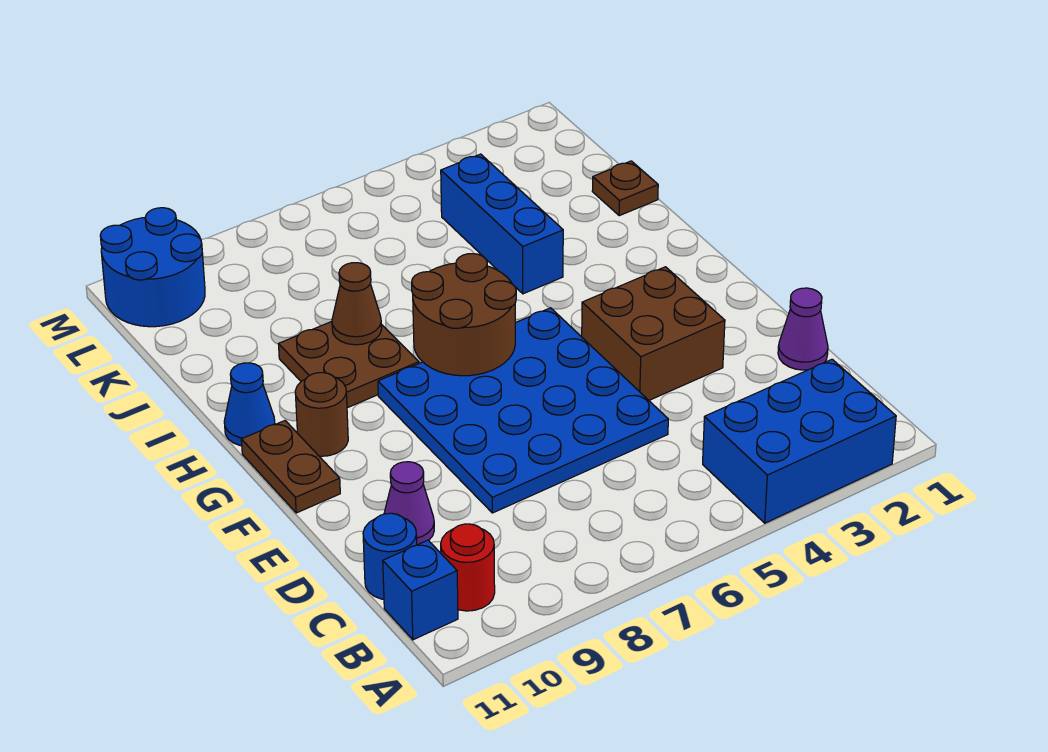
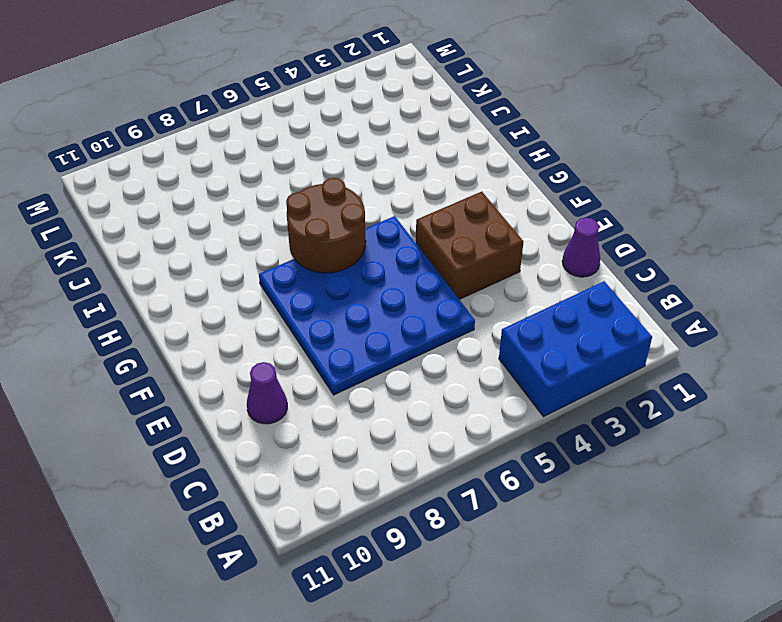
none -> red 1x1 round brick [441,524,495,611]
none -> blue 1x1 brick [383,540,458,640]
none -> blue 1x1 round brick [363,513,417,599]

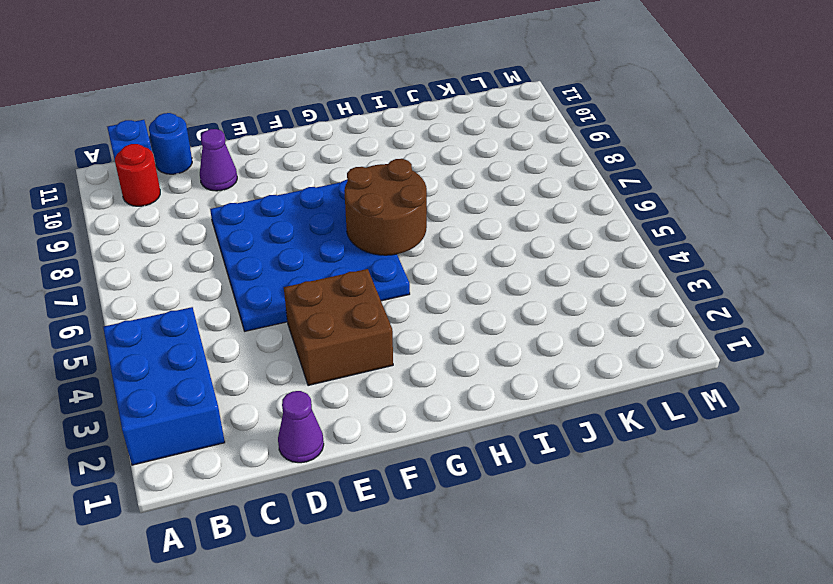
none -> brown 1x2 plate [241,421,340,513]
none -> brown 1x1 round brick [295,373,348,456]
none -> brown 2x2 plate [279,322,419,408]

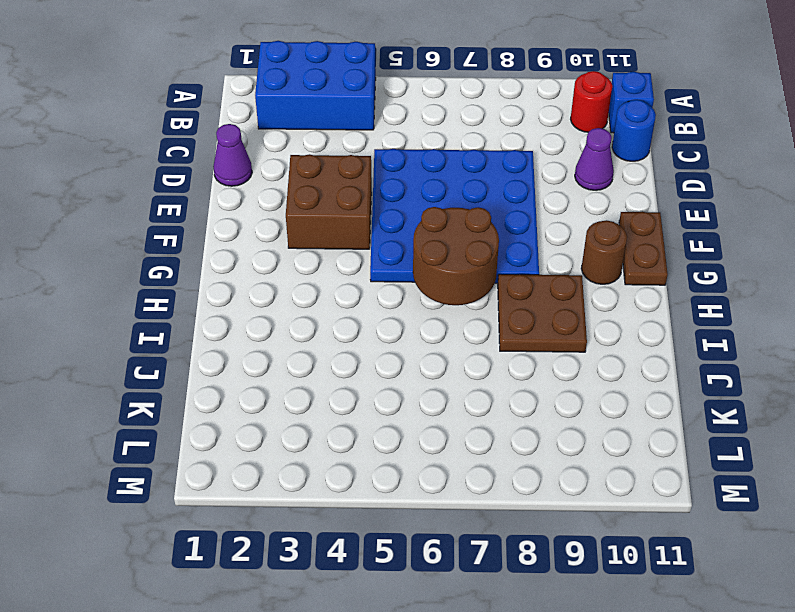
none -> blue 1x1 cone [224,363,275,446]
none -> blue 1x3 brick [441,154,563,294]
none -> brown 1x1 plate [592,161,658,216]

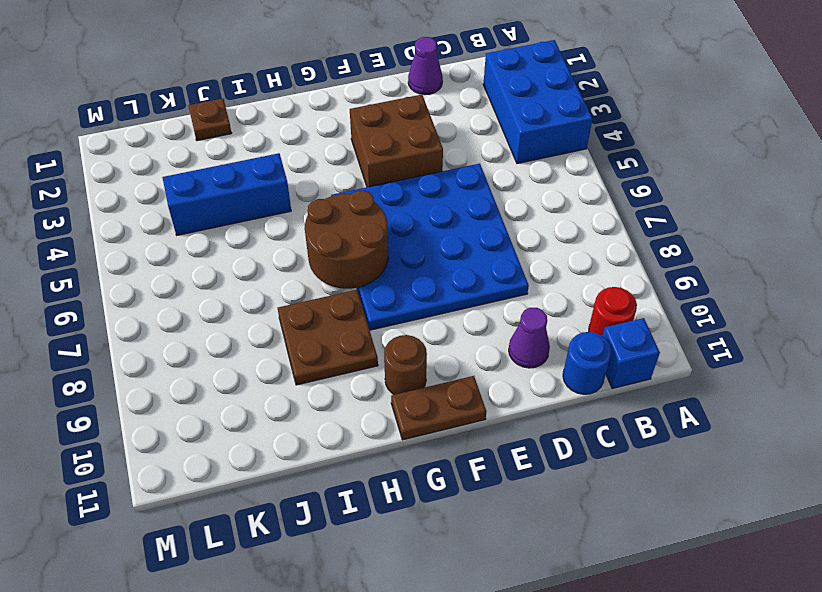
none -> blue 1x1 cone [224,363,275,446]
none -> blue 2x2 round brick [100,208,205,327]
none -> brown 1x1 cone [332,263,382,345]

